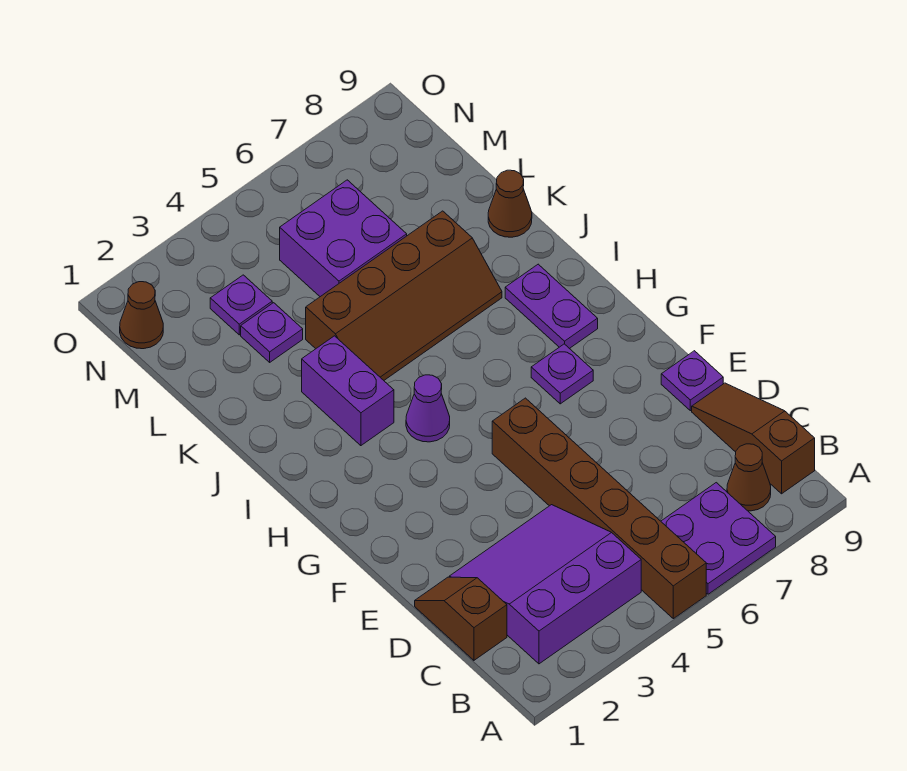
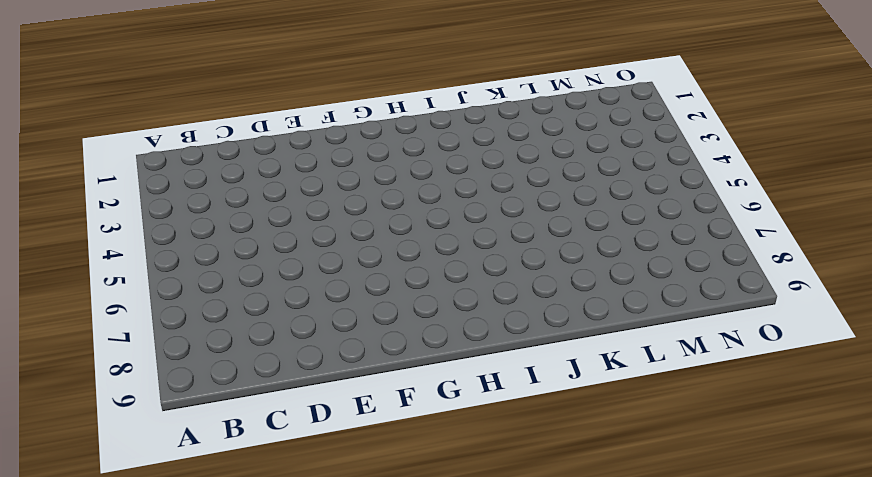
none -> brown 1x6 brick [492,398,706,619]
none -> purple 2x2 plate [661,483,776,594]
none -> purple 3x3 slope [449,505,641,664]

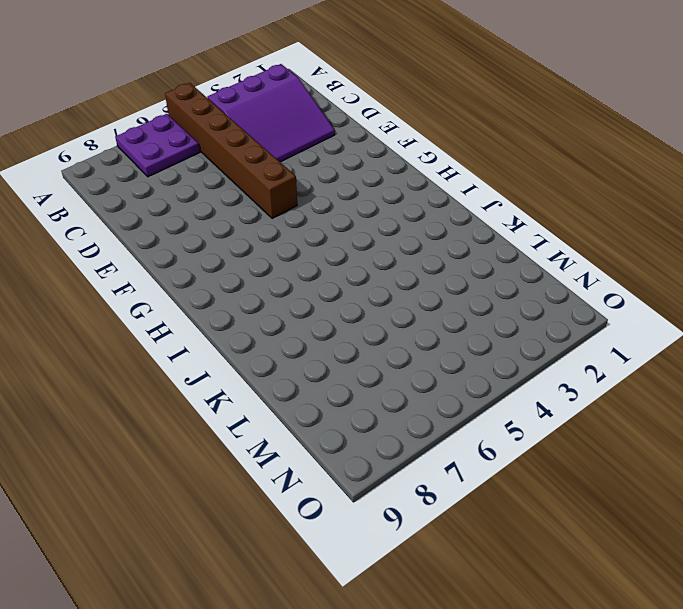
none -> brown 1x1 cone [727,444,771,511]
none -> brown 1x3 slope [692,383,815,494]
none -> brown 1x2 slope [415,577,507,660]

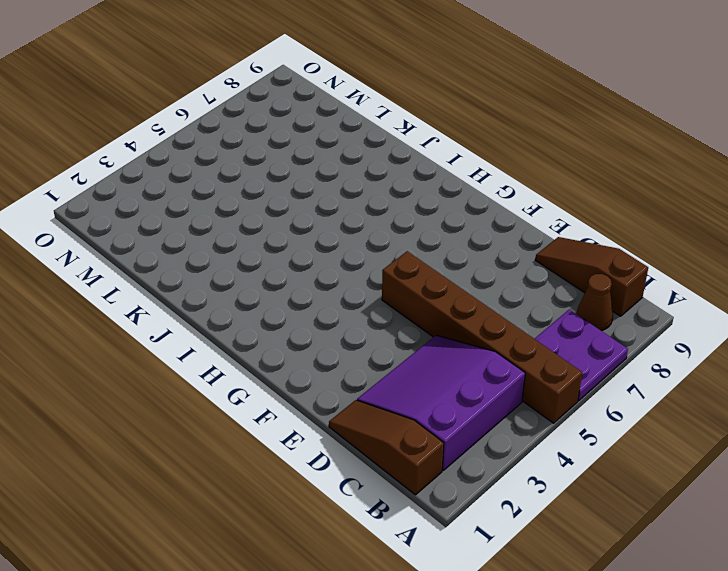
brown 1x3 slope [329,400,444,495] -> brown 1x2 slope [415,577,507,660]
none -> purple 1x1 plate [661,351,723,411]
none -> purple 1x1 plate [531,344,593,404]
none -> purple 1x1 cone [406,375,450,442]

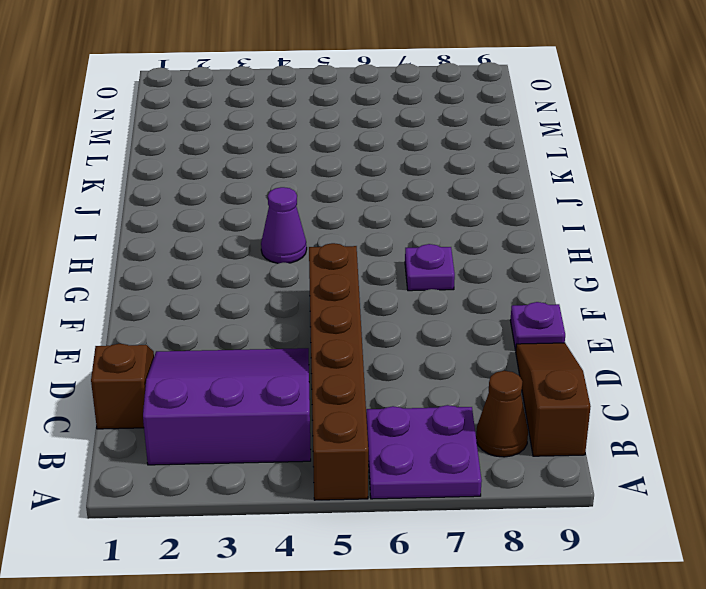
none -> purple 1x2 plate [505,264,598,349]
none -> purple 1x2 brick [302,336,394,446]
none -> brown 2x4 slope [306,211,502,380]

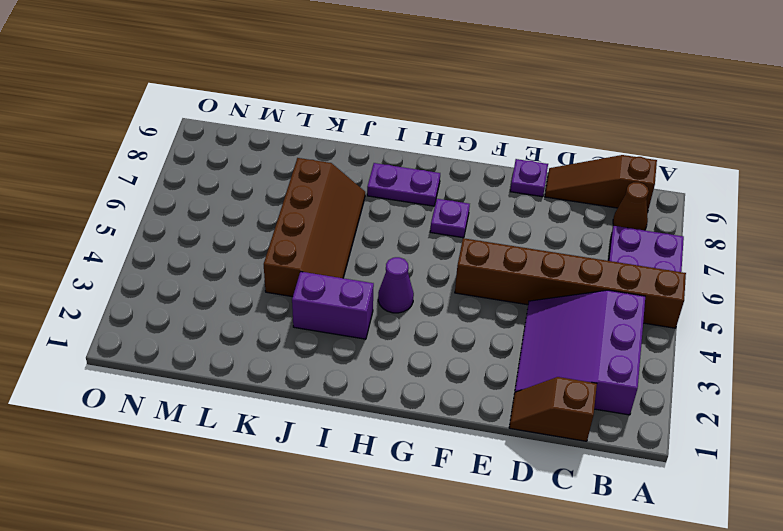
none -> brown 1x1 cone [488,170,532,237]
none -> purple 1x1 plate [241,303,303,362]
none -> purple 2x2 brick [280,180,407,297]

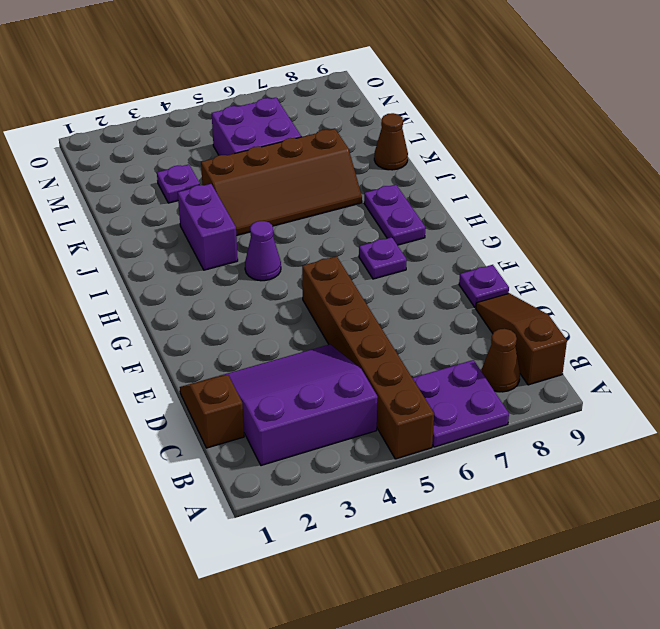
none -> purple 1x1 plate [210,275,272,335]
none -> brown 1x1 cone [120,282,163,349]

